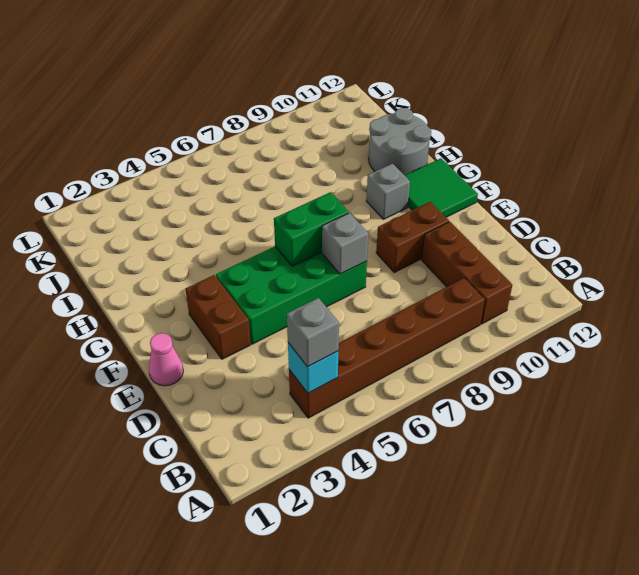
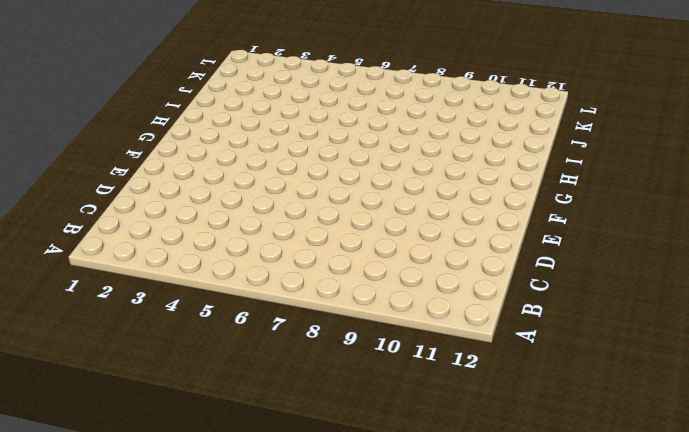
none -> brown 1x6 brick [289,278,485,418]
none -> brown 1x3 brick [422,222,512,324]
none -> pink 1x1 cone [149,333,183,386]

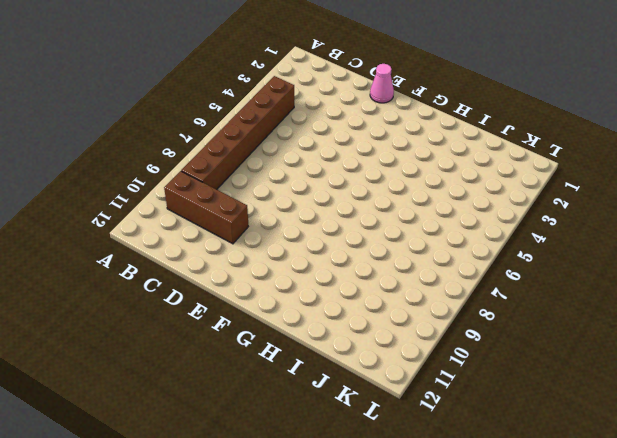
none -> brown 1x2 brick [185,275,251,359]
none -> green 2x4 brick [216,246,367,344]
none -> brown 1x2 brick [376,202,449,273]

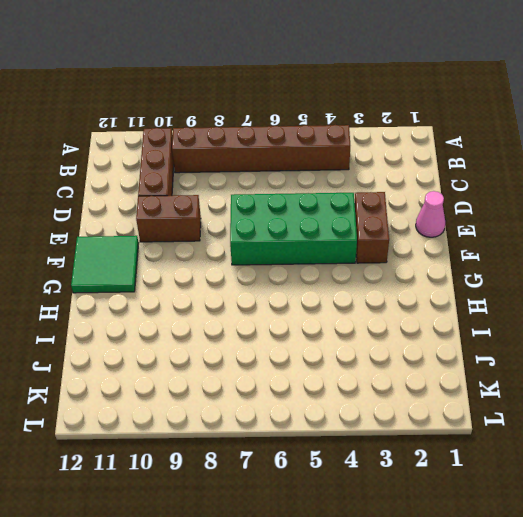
none -> grey 1x1 brick [366,164,410,219]
none -> grey 2x2 round brick [369,108,431,175]
none -> cyan 1x1 brick [288,343,338,393]

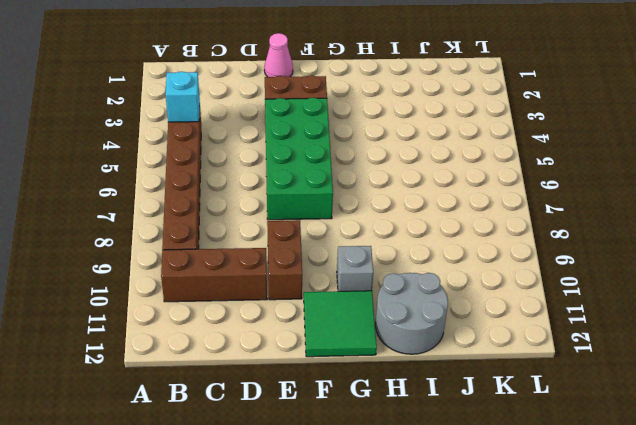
none -> grey 1x1 brick [322,213,368,274]
none -> green 1x2 brick [274,192,349,266]
none -> grey 1x1 brick [287,298,339,367]

